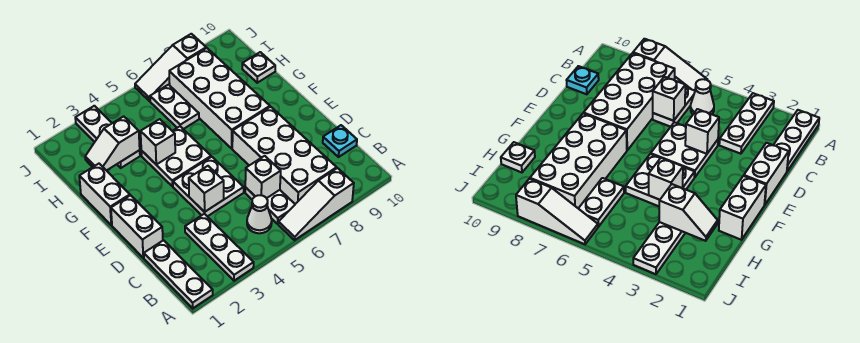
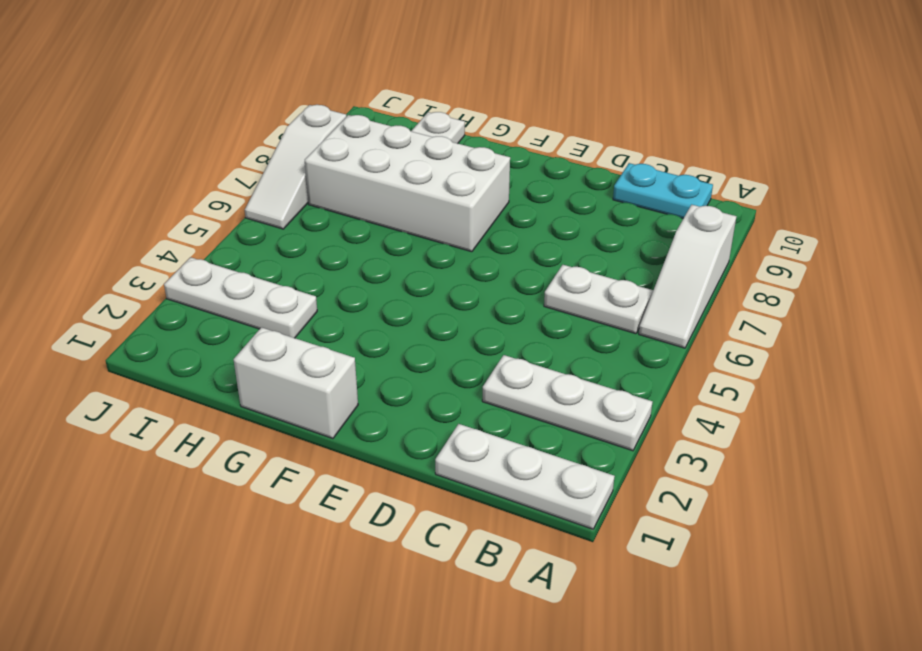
cyan 1x2 plate [613,163,713,218] -> cyan 1x1 plate [323,125,357,157]
none -> white 1x1 cone [247,195,272,233]
none -> white 2x4 brick [232,107,337,204]
none -> white 1x2 brick [111,195,163,258]

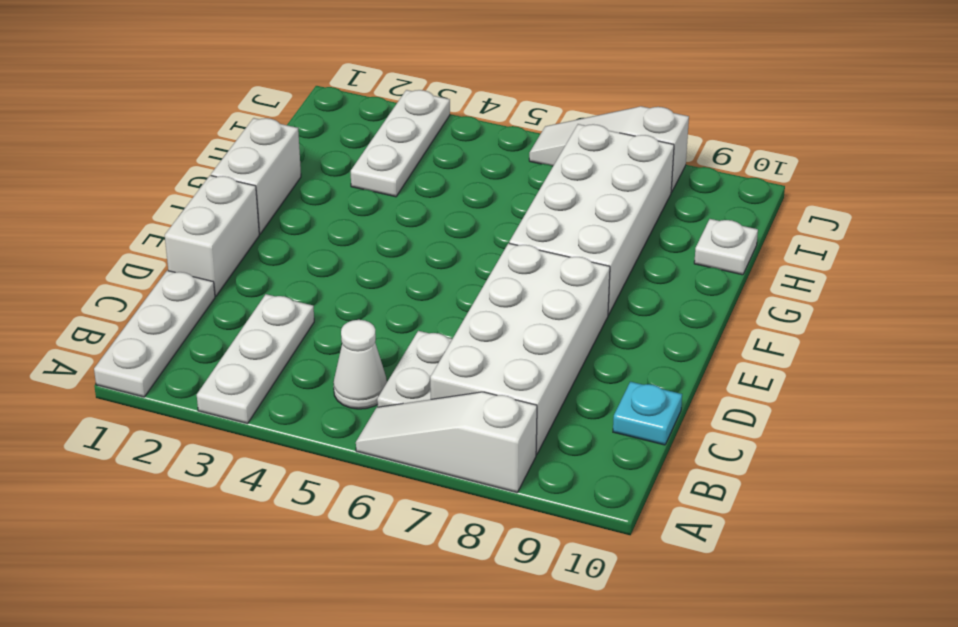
none -> white 2x2 plate [173,157,244,216]
none -> white 2x2 plate [141,126,211,186]
none -> white 1x2 plate [150,85,199,129]

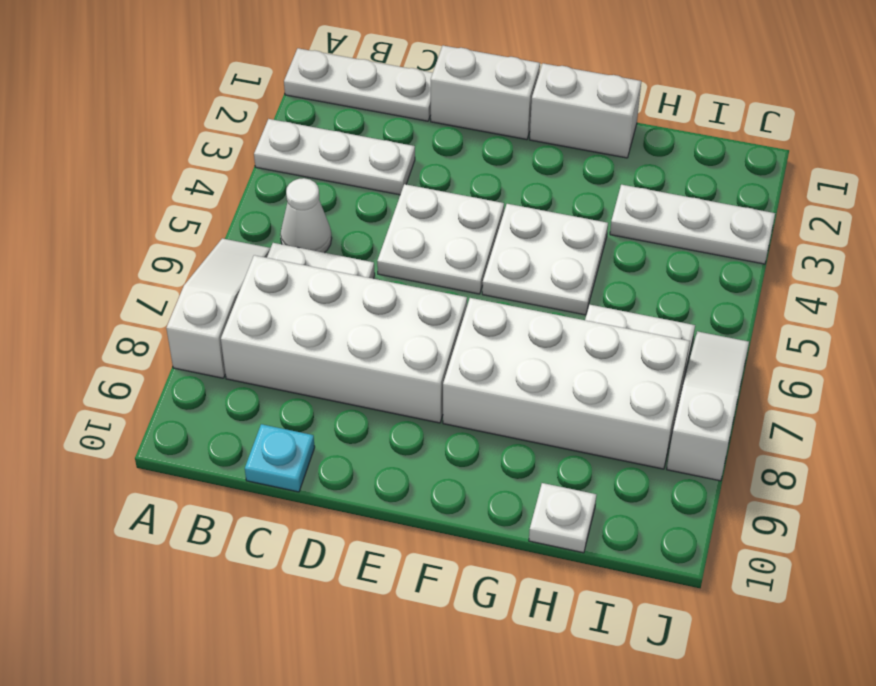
none -> white 1x1 brick [245,156,281,198]
none -> white 1x1 brick [189,166,224,212]
none -> white 1x1 brick [141,119,175,165]

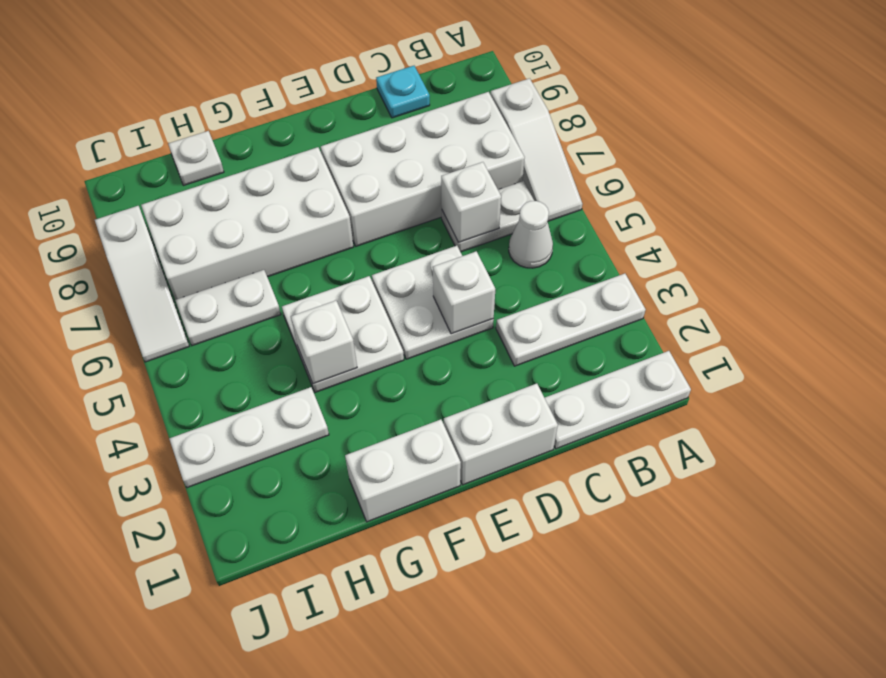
none -> white 1x2 slope [85,116,140,171]

